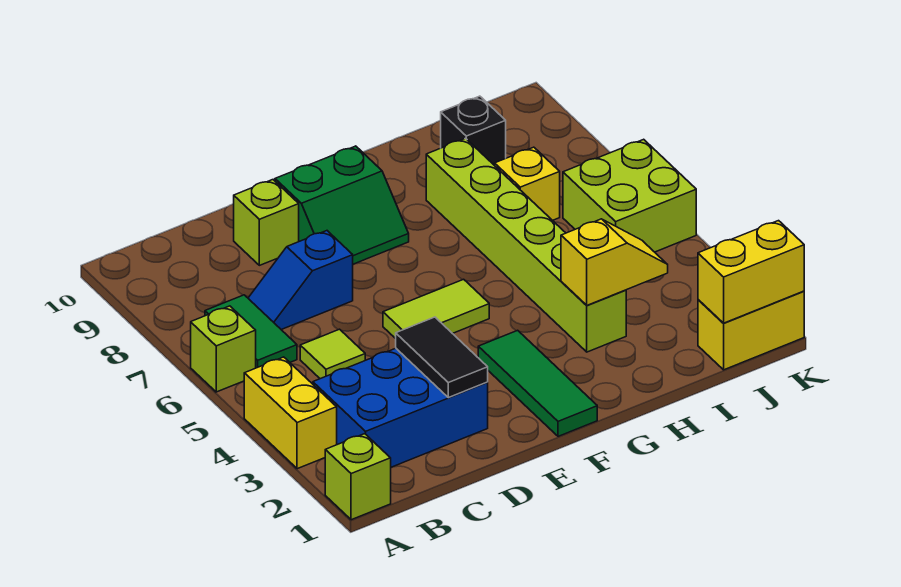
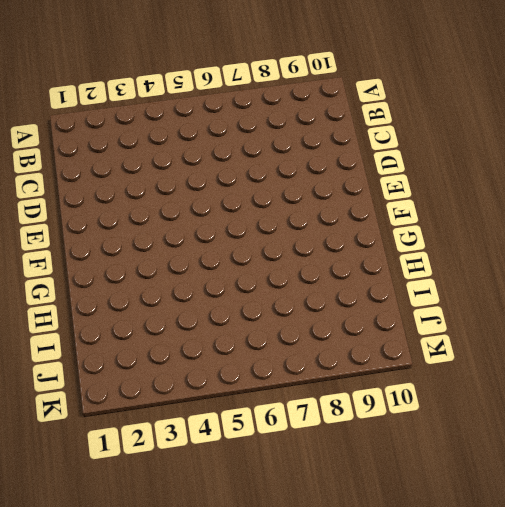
none -> lime 1x1 brick [325,434,391,520]
none -> yellow 1x2 brick [244,357,337,469]
none -> lime 1x1 brick [191,306,256,392]

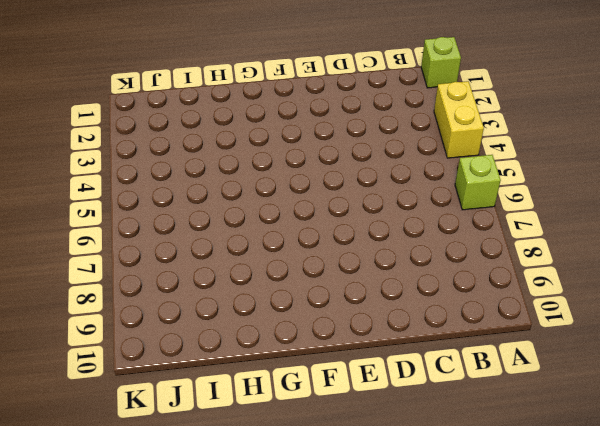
none -> blue 2x3 brick [313,348,488,467]
none -> green 1x2 tile [205,295,297,368]
none -> lime 1x1 tile [300,329,365,379]

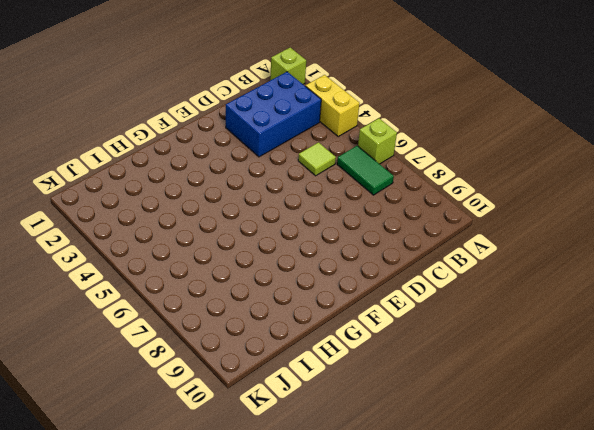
none -> blue 1x2 slope [248,231,353,330]
none -> lime 1x1 brick [234,180,299,265]
none -> lime 1x2 tile [383,279,489,339]

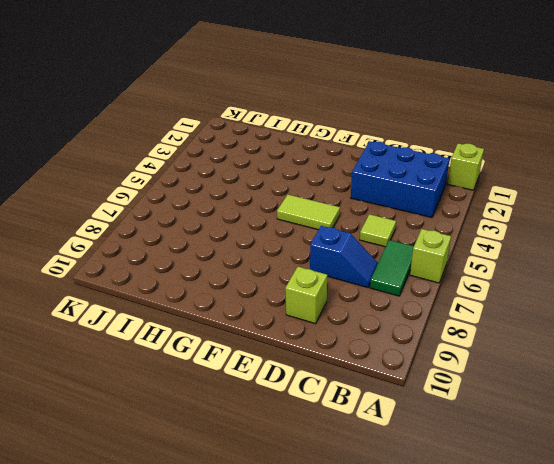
none -> yellow 1x2 brick [244,357,337,469]
none -> green 2x2 slope [275,146,409,264]
none -> green 1x3 tile [478,330,597,436]

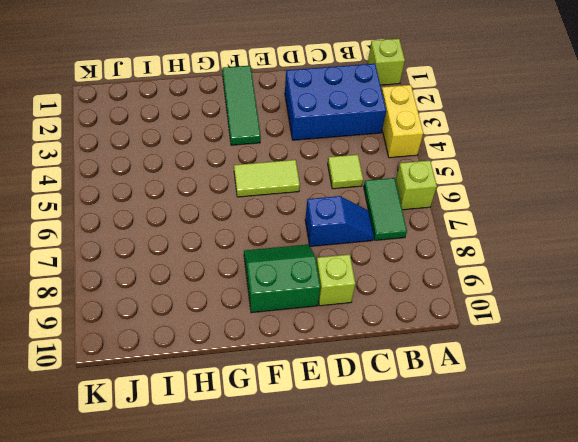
none -> lime 1x6 brick [426,138,626,352]
none -> yellow 1x1 brick [495,147,560,220]
none -> black 1x1 brick [441,96,506,166]

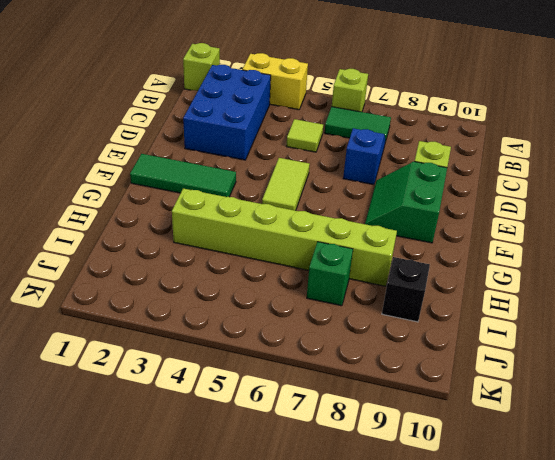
green 1x1 brick [307,242,353,306] -> yellow 1x1 brick [495,147,560,220]
none -> yellow 1x2 brick [698,291,804,370]
none -> lime 2x2 brick [563,139,696,252]
none -> black 1x2 tile [396,317,488,398]

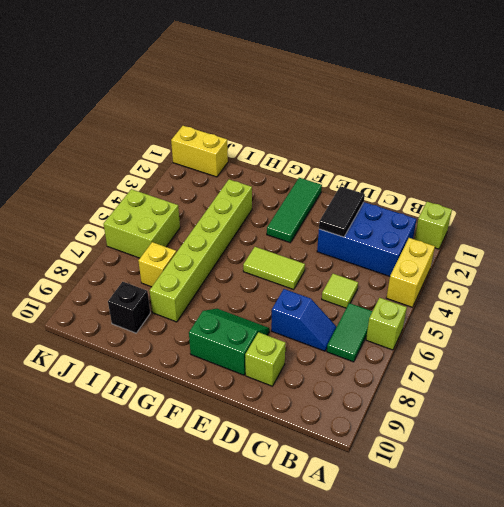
none -> yellow 1x2 slope [561,219,668,305]
none -> yellow 1x2 brick [698,221,804,323]

